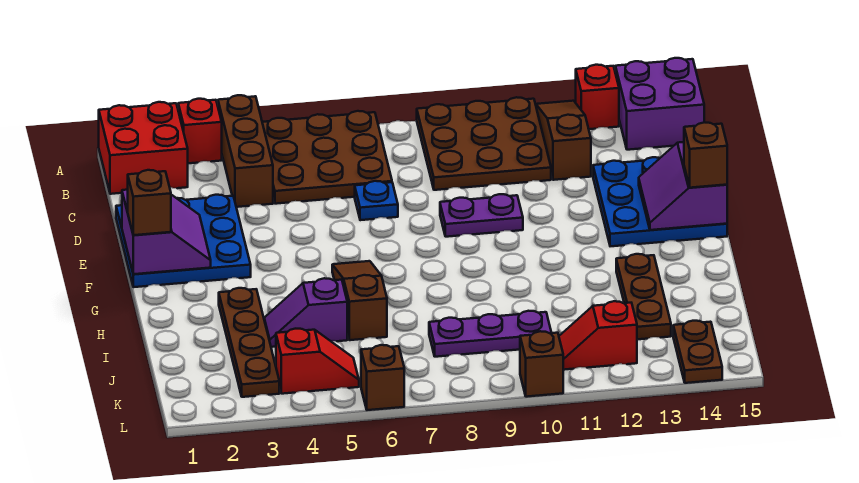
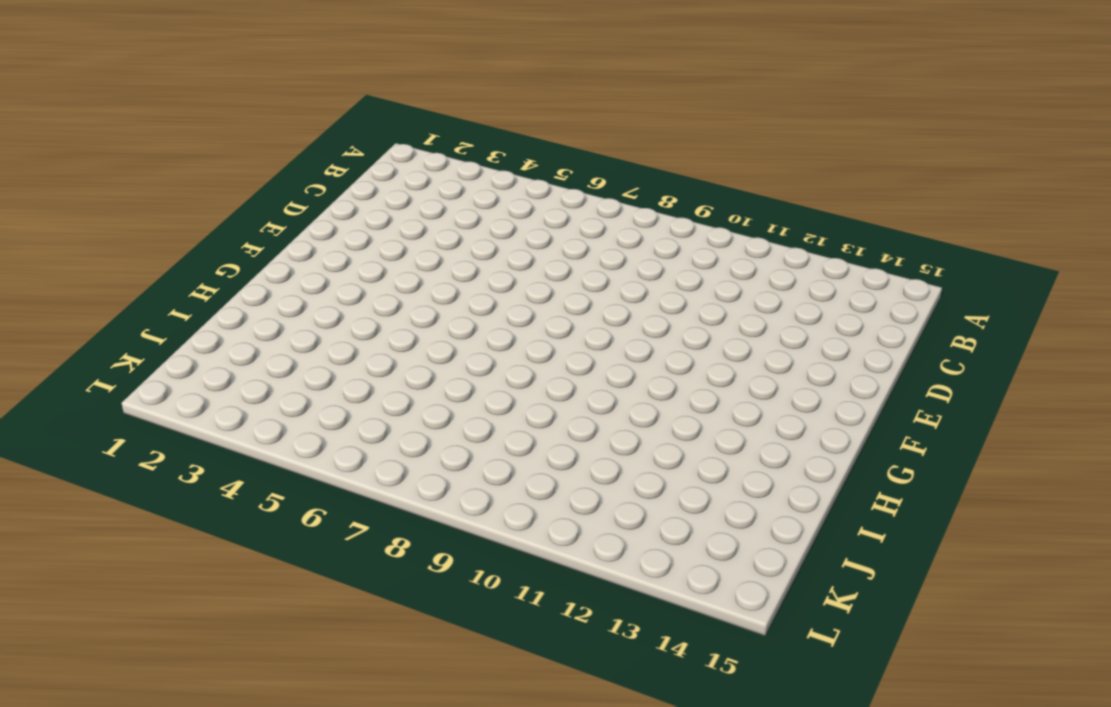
none -> red 2x2 brick [99,102,188,194]
none -> red 1x1 brick [178,99,222,163]
none -> brown 1x3 brick [218,95,273,207]

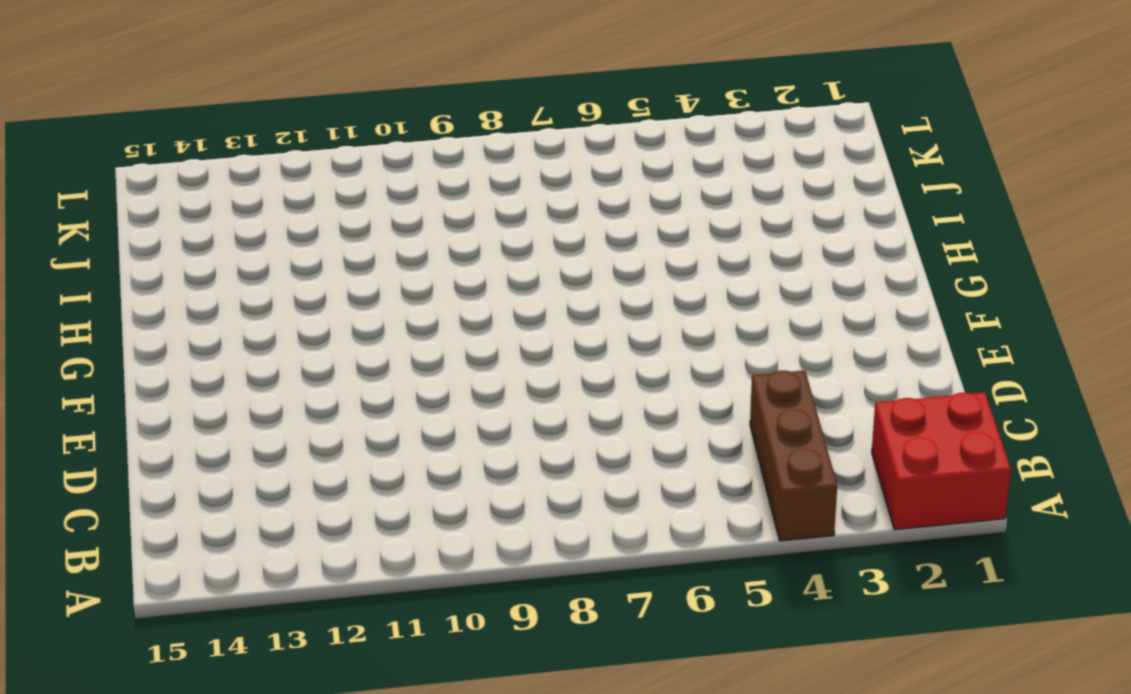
none -> red 1x1 brick [178,99,222,163]
none -> brown 3x3 plate [262,111,392,204]
none -> brown 3x3 plate [417,97,551,190]

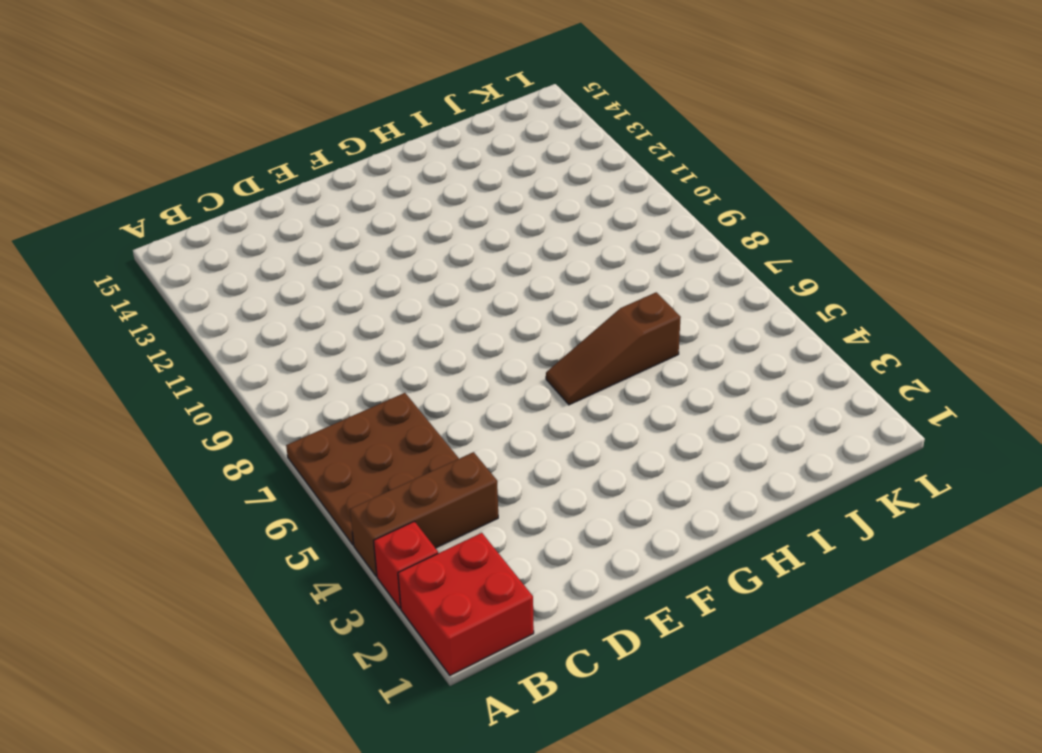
none -> brown 3x3 plate [417,97,551,190]
none -> brown 1x3 slope [536,101,591,180]
none -> red 1x1 brick [576,65,619,129]

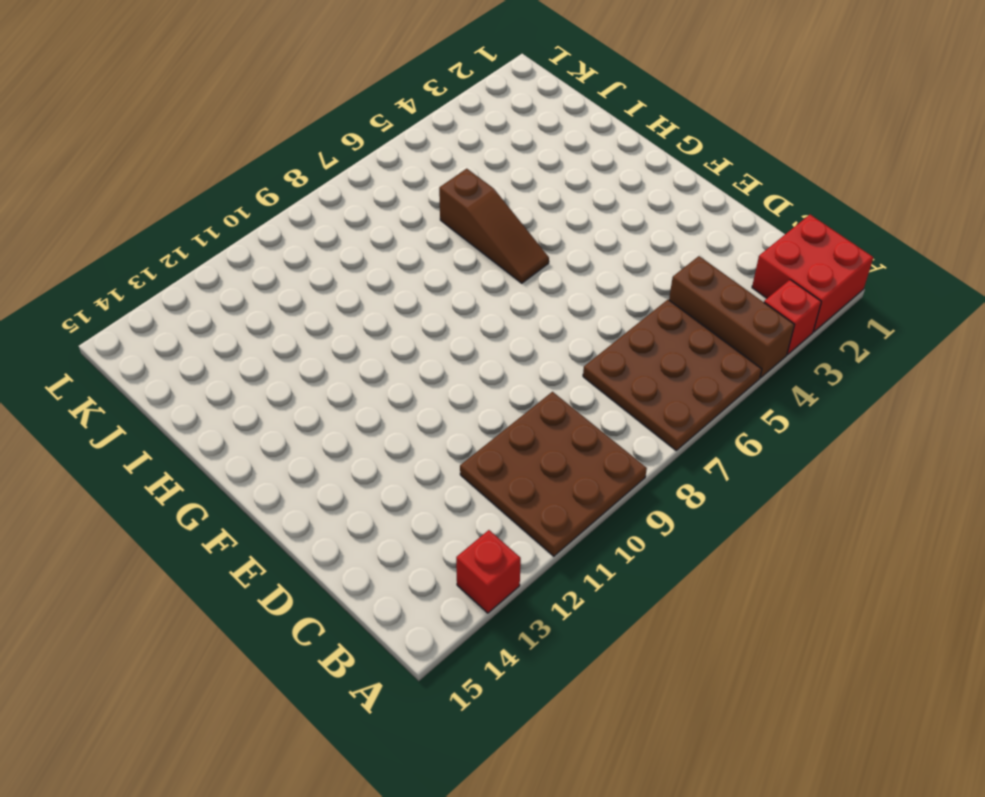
none -> brown 1x3 slope [536,101,591,180]
none -> purple 2x2 brick [615,58,704,150]
none -> blue 3x3 plate [116,195,251,287]

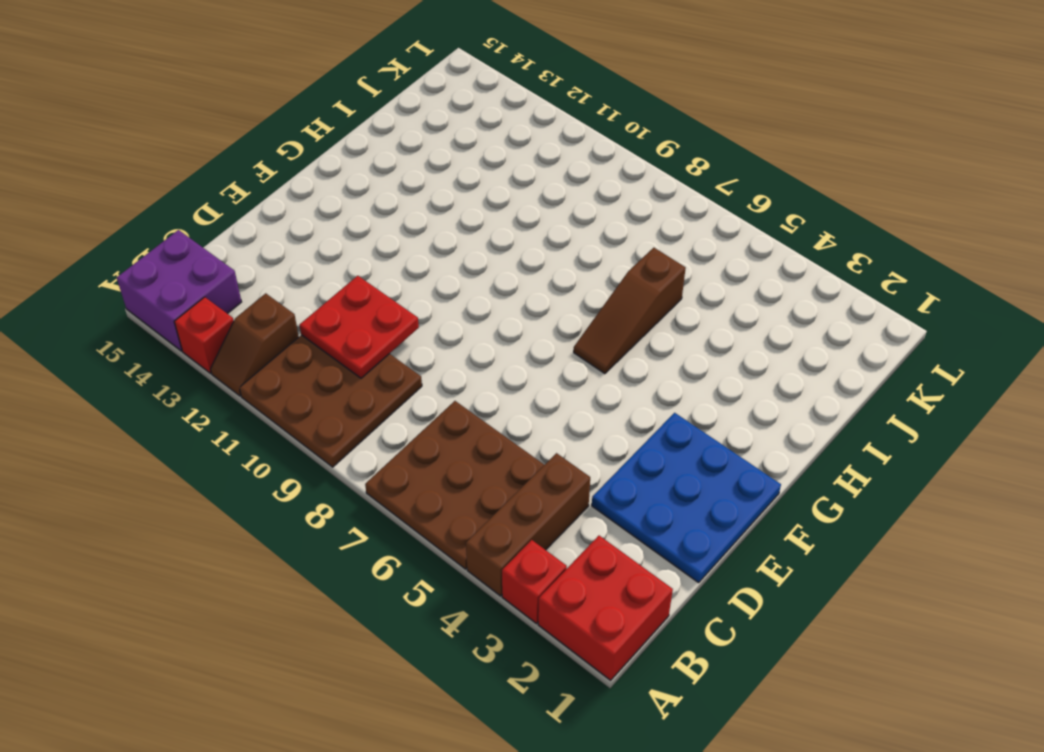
brown 1x2 slope [211,293,299,396] -> brown 1x3 slope [536,101,591,180]
red 2x2 plate [300,276,419,378] -> none
none -> blue 1x1 plate [355,181,398,220]
none -> blue 3x3 plate [593,157,727,246]
none -> purple 1x2 plate [440,194,523,237]

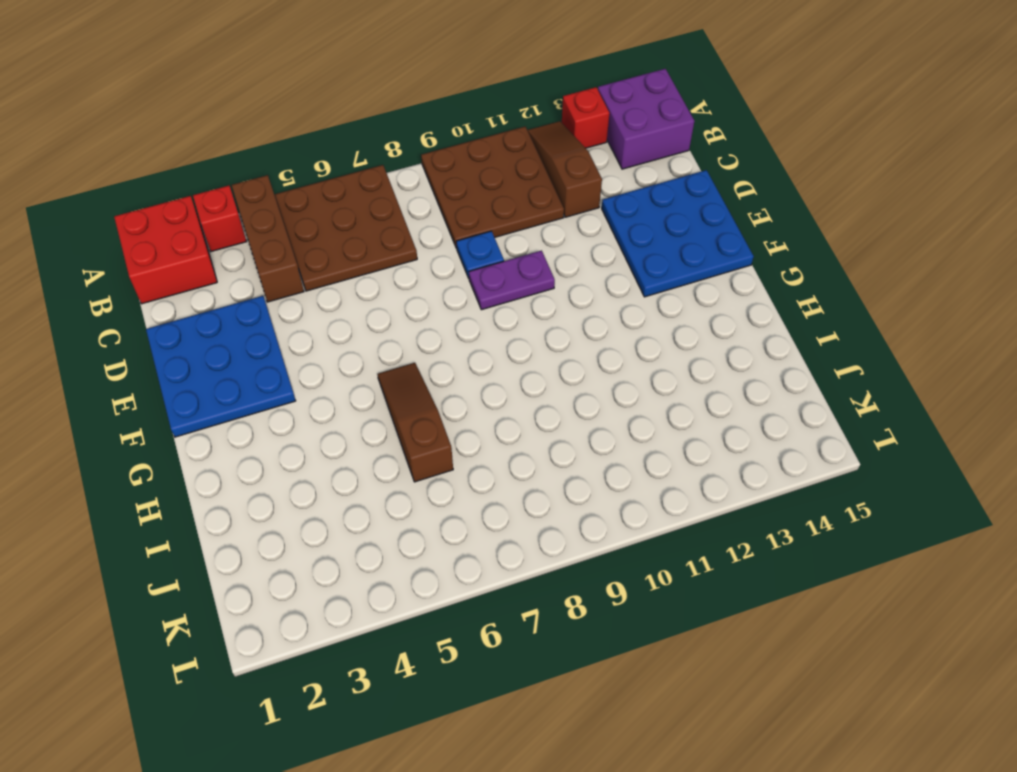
blue 1x1 plate [456,231,504,278] -> blue 1x1 plate moved to [355,181,398,220]
none -> brown 1x4 plate [219,288,279,397]
none -> brown 1x3 plate [616,254,671,339]
none -> purple 1x2 slope [264,278,347,347]

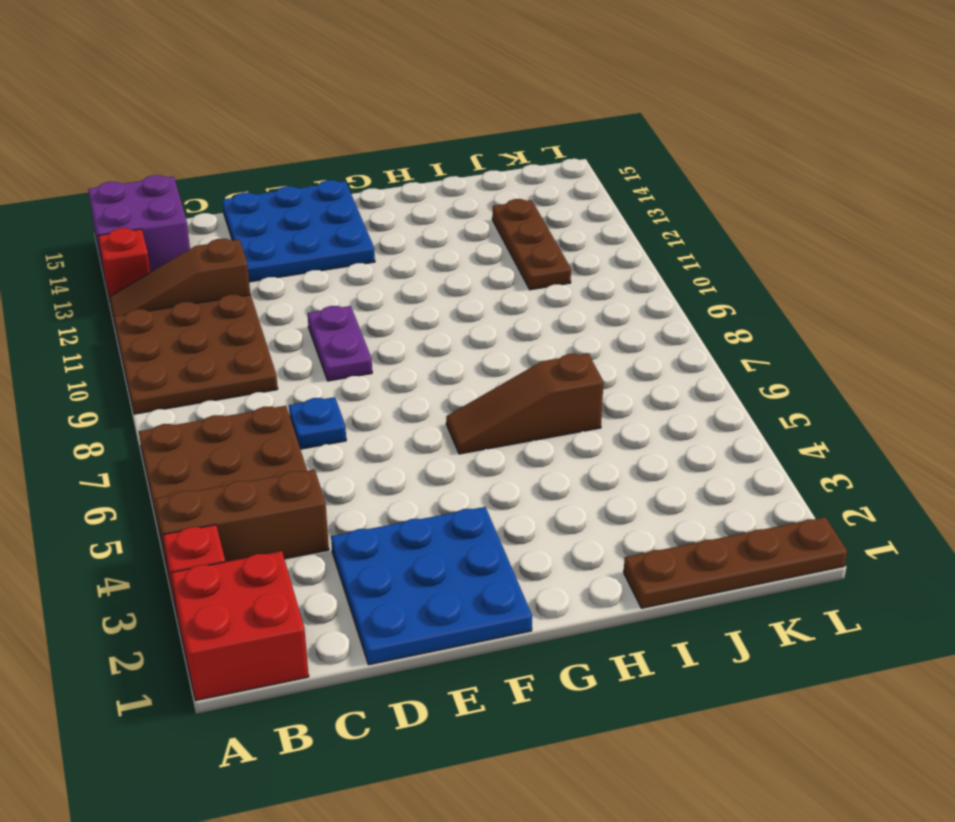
brown 1x4 plate [624,517,847,608] -> brown 1x4 plate moved to [219,288,279,397]
brown 1x3 plate [492,199,571,290] -> brown 1x3 plate turned to [616,254,671,339]
none -> purple 1x2 slope [264,278,347,347]
none -> purple 1x3 plate [429,311,551,357]
none -> red 1x2 slope [276,329,359,394]

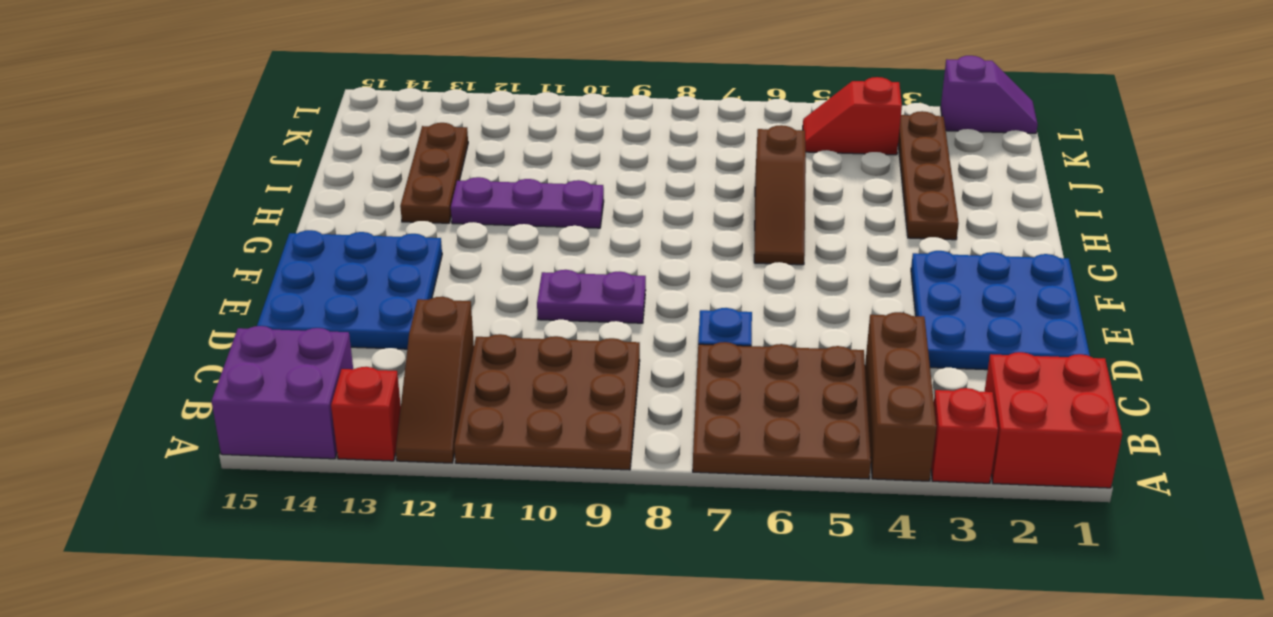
purple 1x3 plate [451,177,604,228] -> purple 1x3 plate moved to [429,311,551,357]
purple 1x2 slope [941,56,1038,133] -> purple 1x2 slope moved to [264,278,347,347]
none -> red 1x2 slope [559,301,637,370]
none -> brown 1x2 plate [673,321,722,383]
none -> brown 1x1 brick [361,345,404,410]

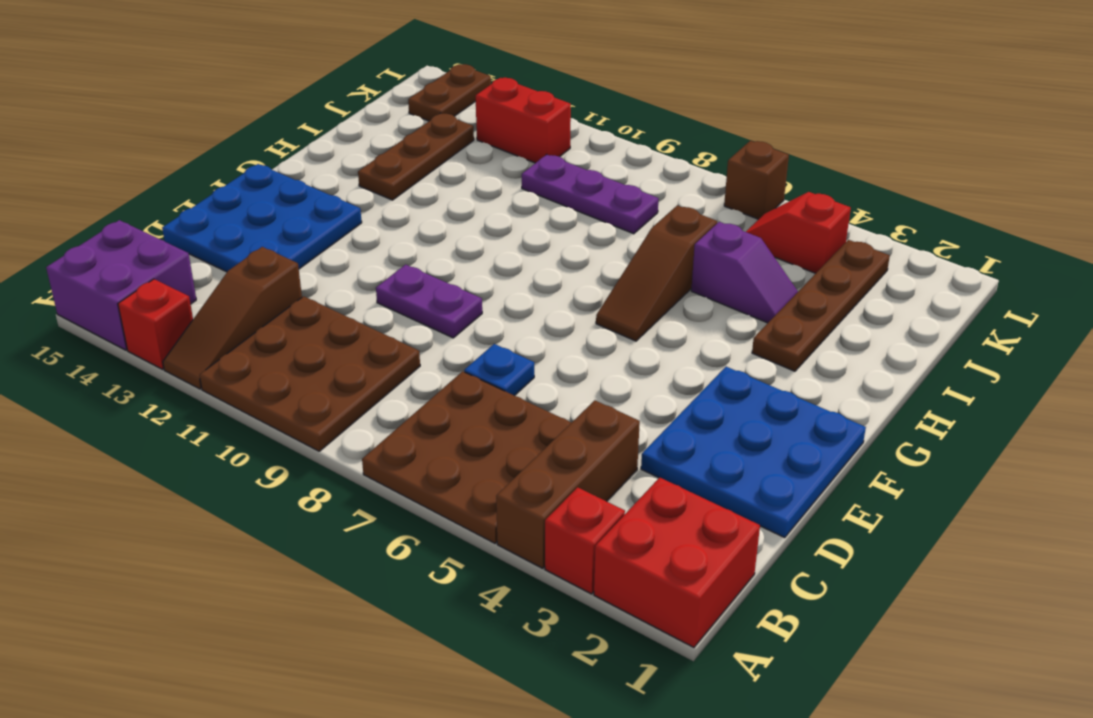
red 1x2 brick [476,78,571,163] -> red 1x2 slope [559,301,637,370]
none -> brown 1x1 brick [520,331,563,397]
none -> purple 2x2 slope [122,190,211,274]
none -> purple 2x2 slope [639,142,727,230]

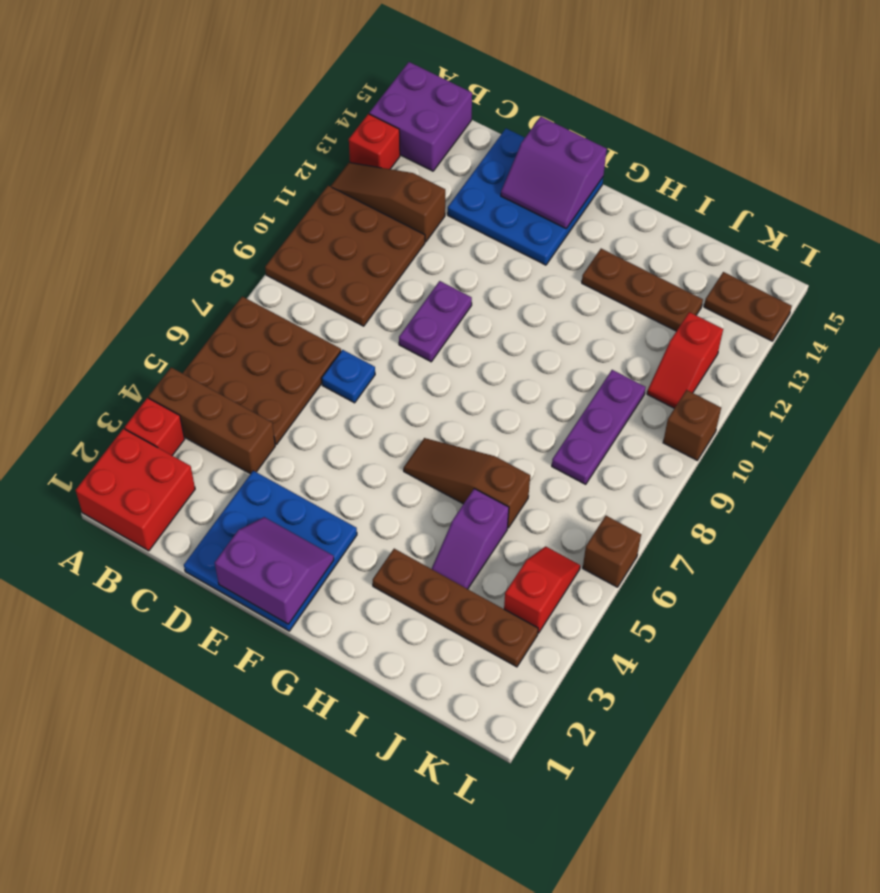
none -> brown 1x1 brick [128,170,171,235]
none -> brown 1x1 brick [684,122,727,188]

